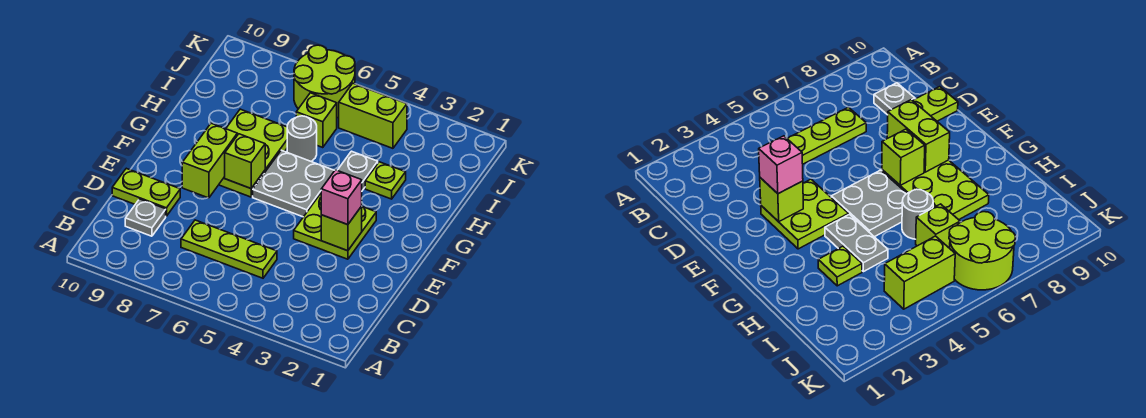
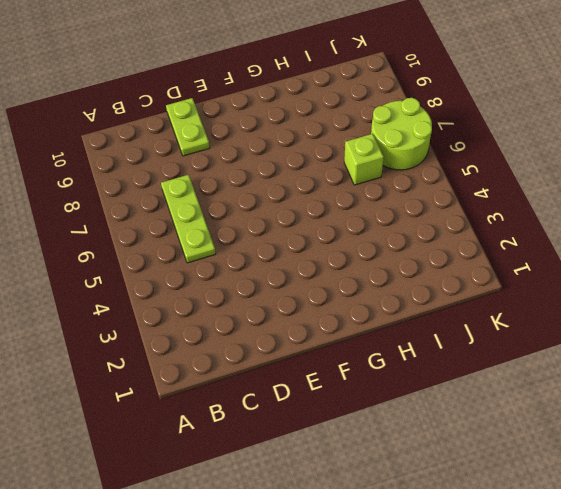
none -> grey 1x1 plate [125,199,166,236]
none -> lime 2x2 plate [294,194,376,259]
none -> grey 2x2 plate [253,150,335,217]

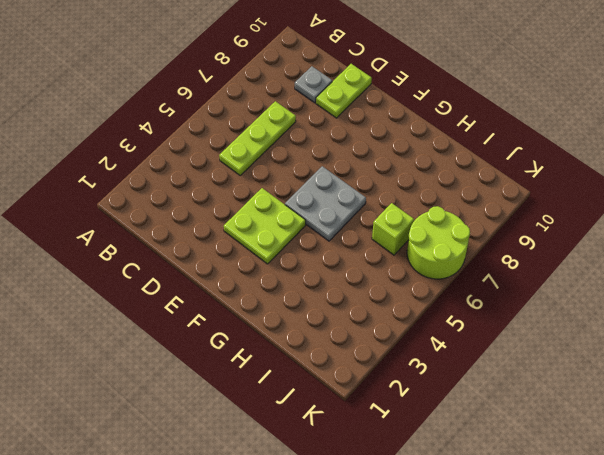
none -> lime 2x3 plate [219,109,287,197]
none -> grey 1x2 plate [337,151,378,191]
none -> lime 1x1 plate [365,162,406,199]

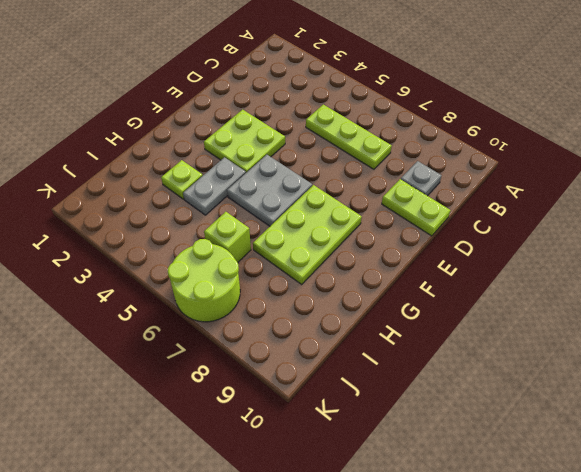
none -> grey 1x1 round brick [287,116,317,161]
none -> lime 1x2 brick [339,83,407,148]
none -> lime 1x1 brick [321,206,362,251]

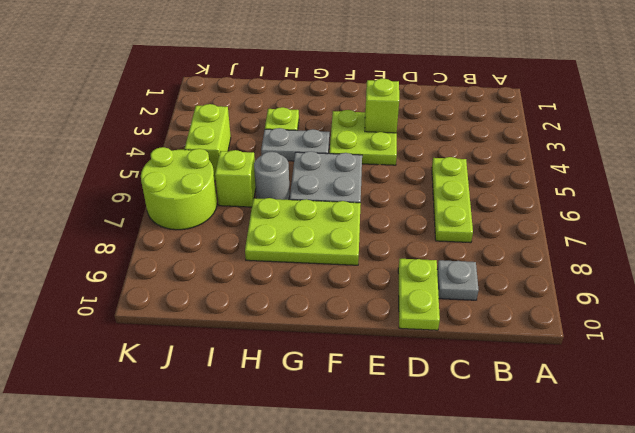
none -> lime 1x2 brick [182,123,237,198]
none -> lime 1x1 brick [225,134,265,188]
none -> pink 1x1 brick [321,170,362,225]

